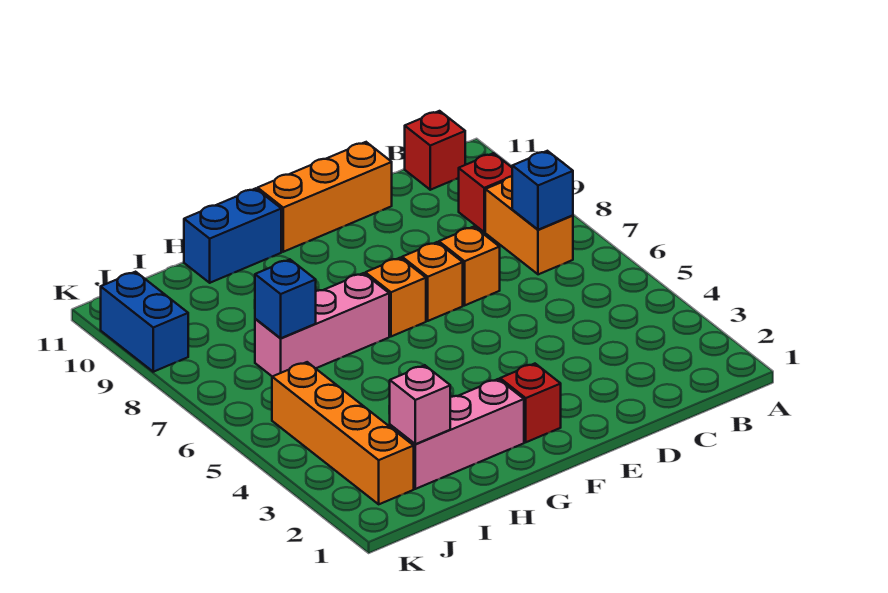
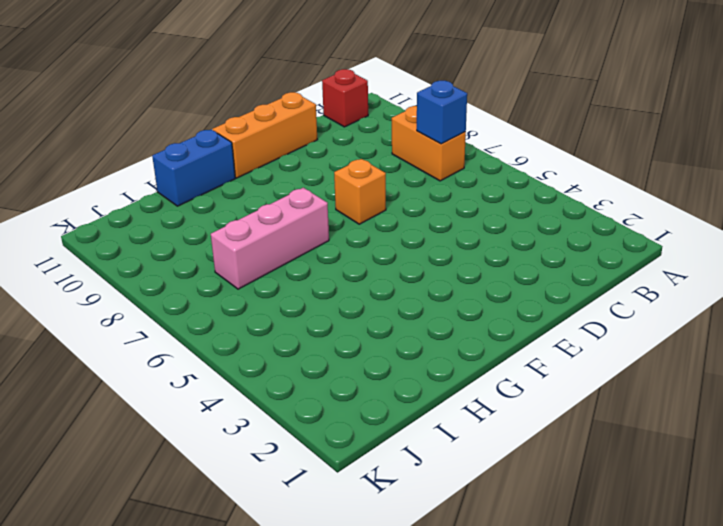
none -> red 1x1 brick [459,153,512,232]
none -> orange 1x1 brick [439,227,500,305]
none -> red 1x1 brick [500,364,561,442]

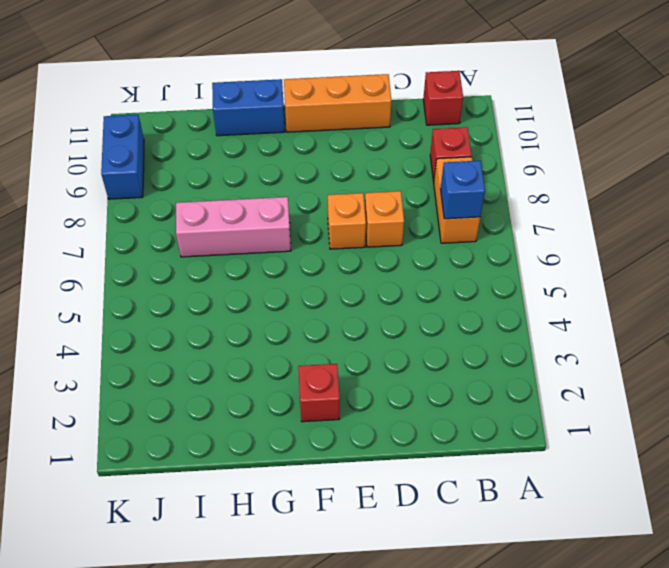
none -> orange 1x1 brick [365,258,426,336]
none -> pink 1x3 brick [390,379,524,489]
none -> orange 1x4 brick [272,362,414,504]

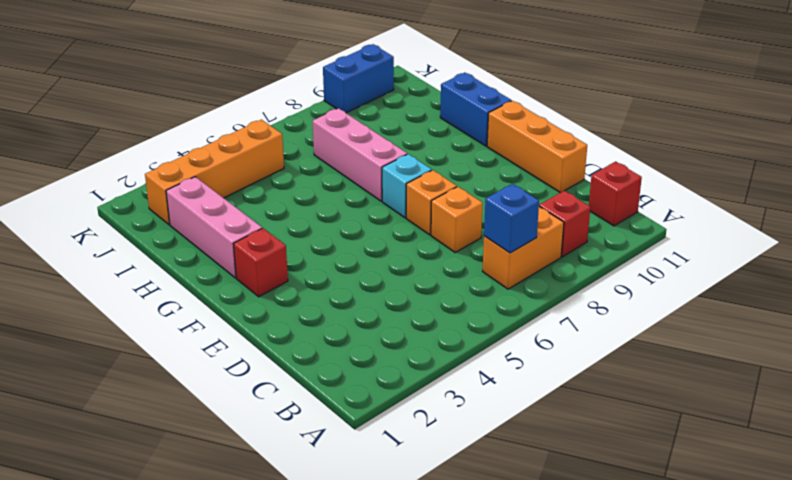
cyan 1x1 brick [382,154,432,218] -> orange 1x1 brick [365,258,426,336]
none -> pink 1x1 brick [389,365,450,444]
none -> blue 1x1 brick [255,260,316,338]

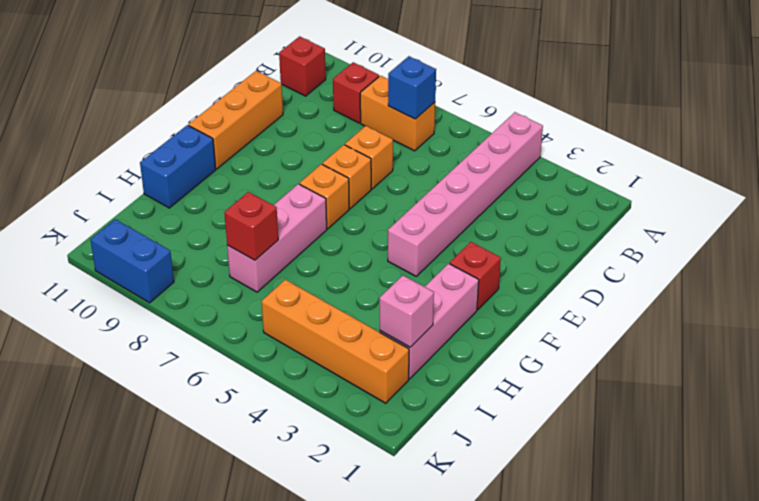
pink 1x6 brick [388,112,543,276] -> none
red 1x1 brick [224,192,278,260] -> blue 1x1 brick [255,260,316,338]

